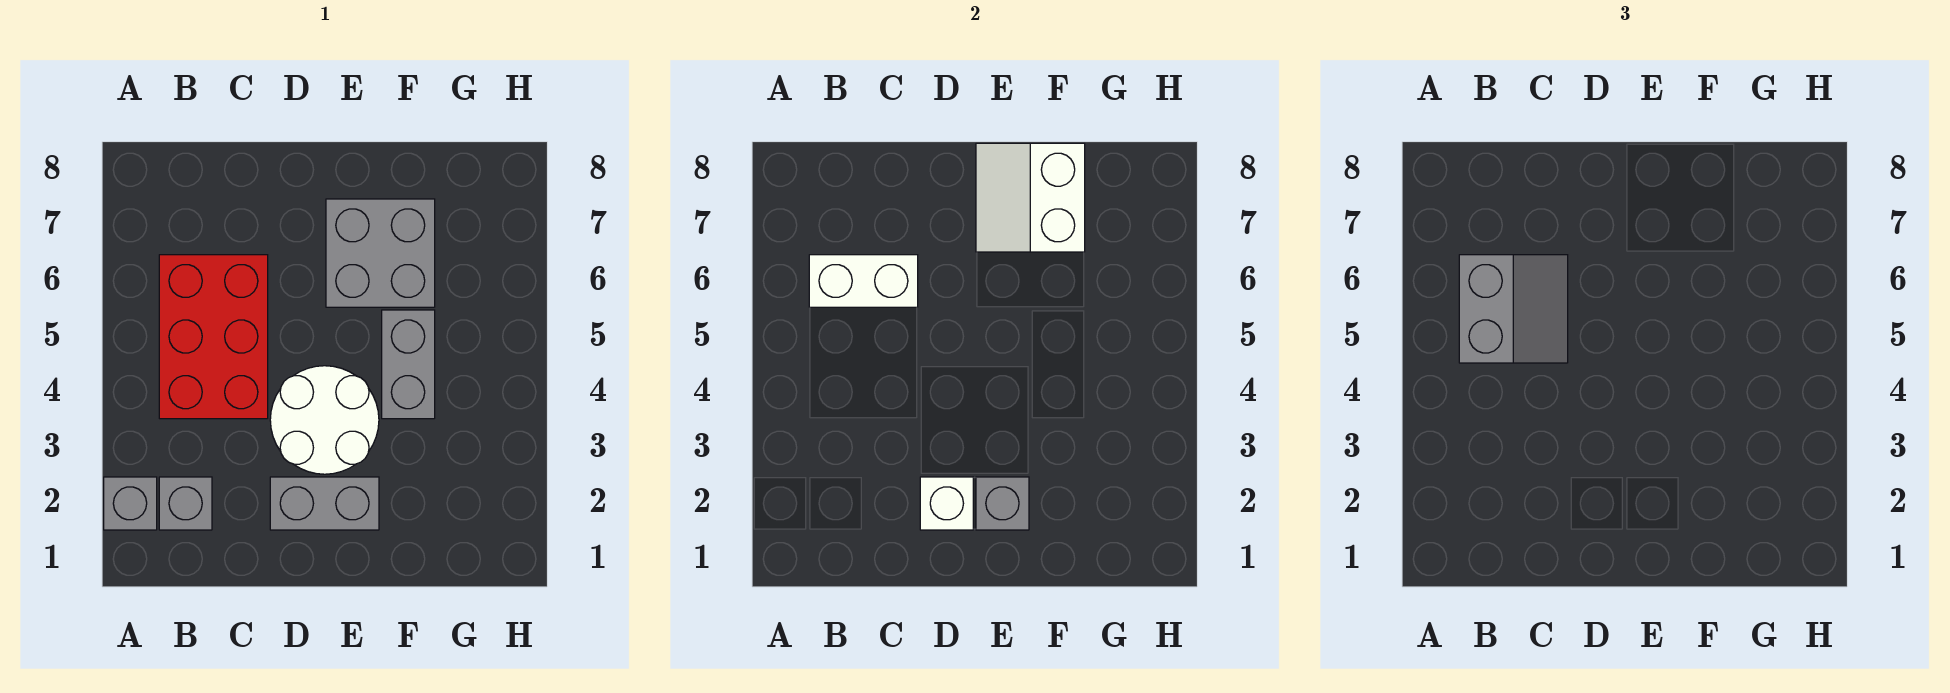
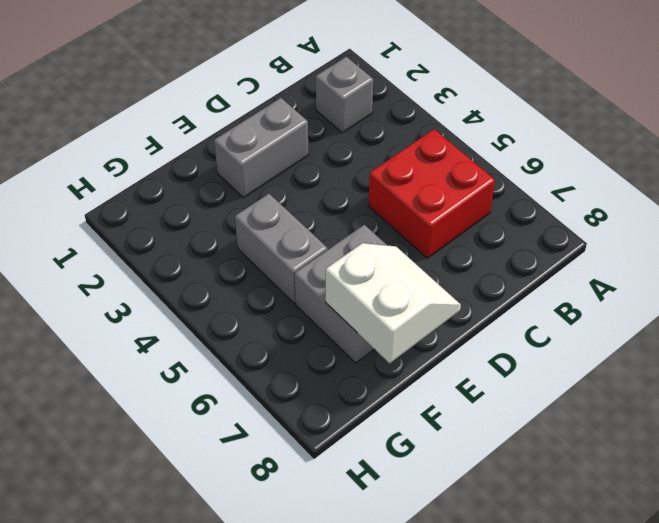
red 2x2 brick [368,129,495,258] -> red 2x3 brick [159,255,268,419]
none -> grey 1x1 brick [104,477,157,530]
none -> white 2x2 round brick [270,366,379,474]
none -> white 1x2 brick [809,255,918,307]

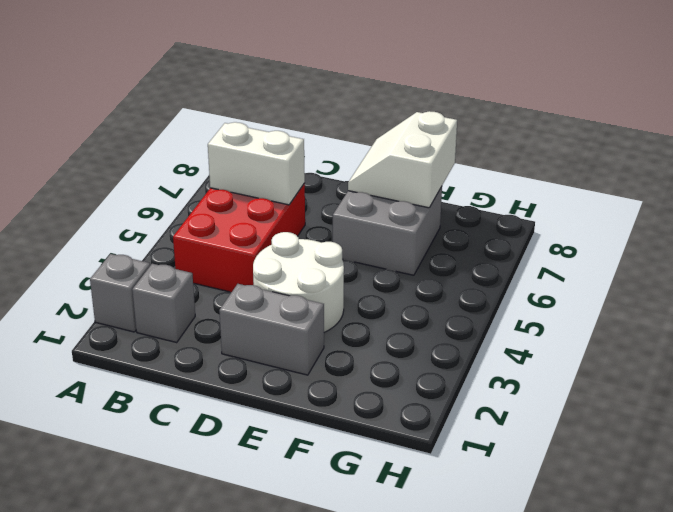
none -> grey 1x2 brick [382,310,435,419]
none -> white 1x1 brick [920,477,973,530]
none -> grey 1x1 brick [976,477,1029,530]

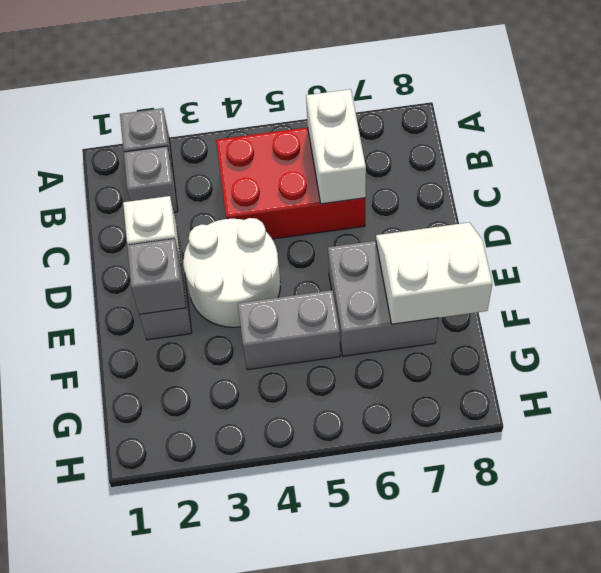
none -> grey 2x2 slope [1459,255,1568,363]

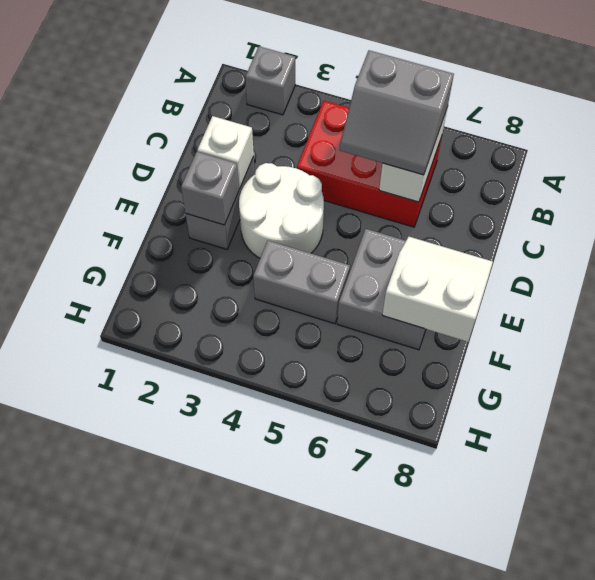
none -> grey 1x1 brick [159,477,212,530]

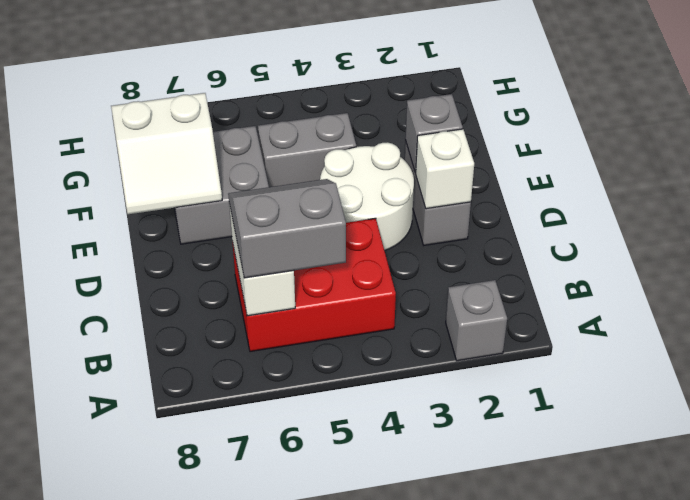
none -> grey 1x1 brick [159,477,212,530]

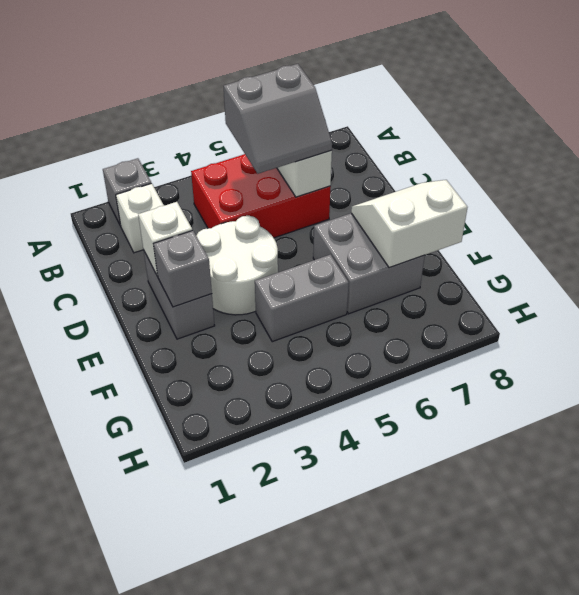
white 1x1 brick [116,183,164,253] -> grey 1x1 brick [159,477,212,530]

